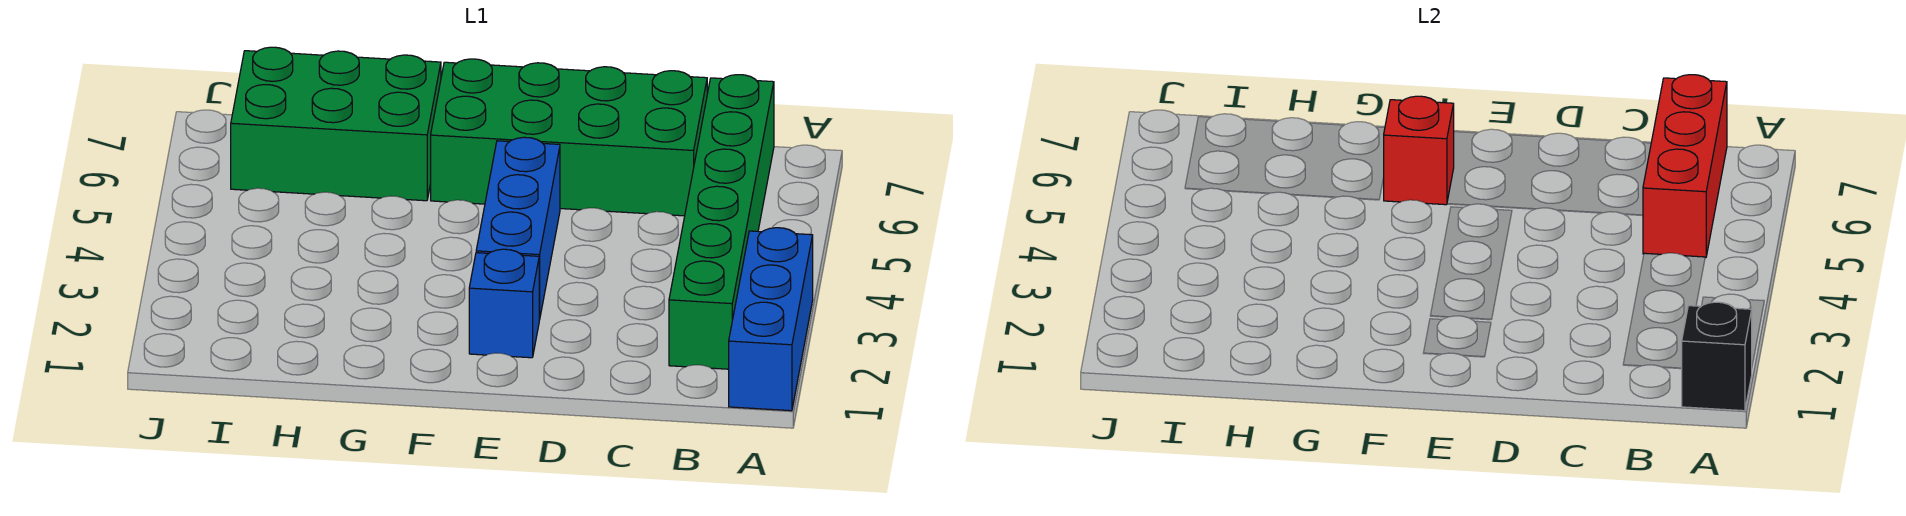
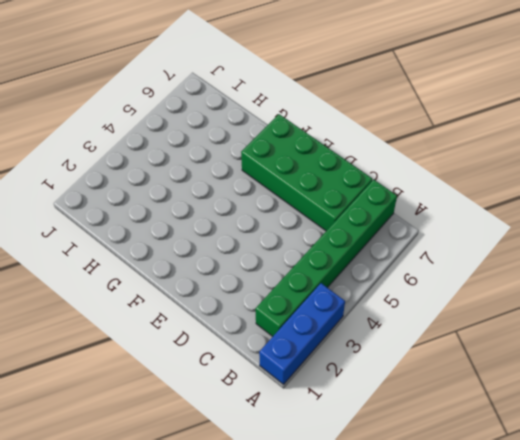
none -> blue 1x1 brick [469,249,539,358]
none -> blue 1x3 brick [476,137,560,320]

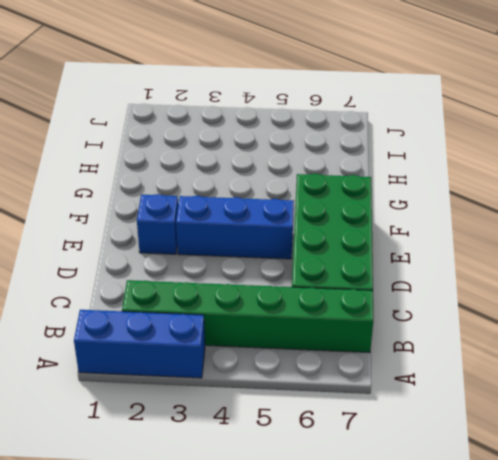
none -> green 2x3 brick [231,47,441,201]
none -> black 1x1 brick [1682,302,1752,411]

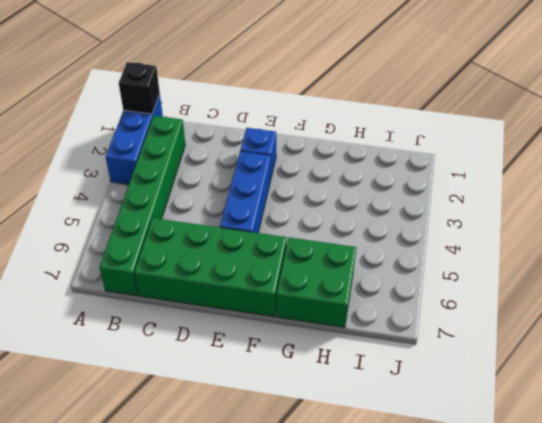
green 2x2 brick [276,237,356,328] -> green 2x3 brick [231,47,441,201]
none -> red 1x3 brick [1643,75,1727,258]
none -> red 1x1 brick [1384,96,1454,205]

